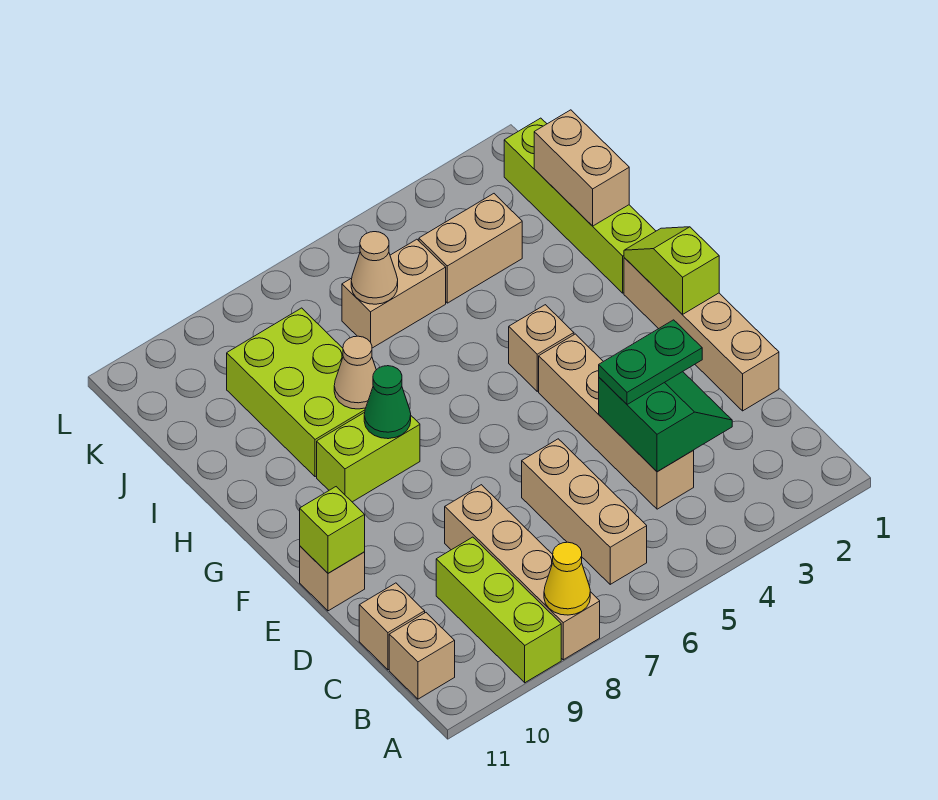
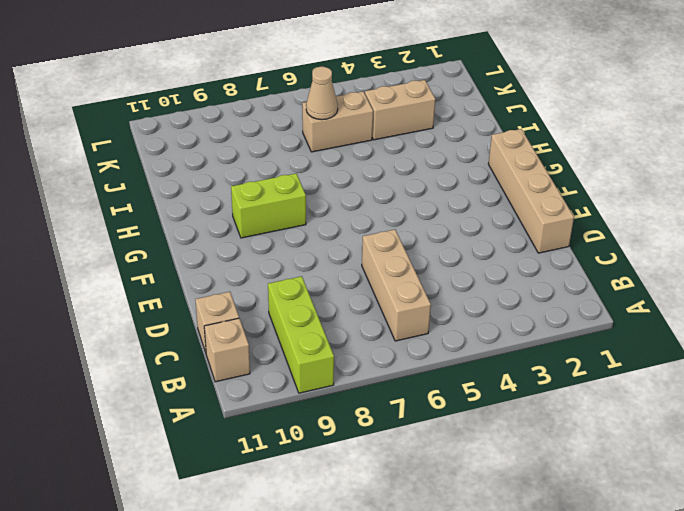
none -> tan 1x4 brick [445,485,600,660]
none -> tan 1x4 brick [539,334,694,509]
none -> tan 1x1 brick [300,546,365,611]

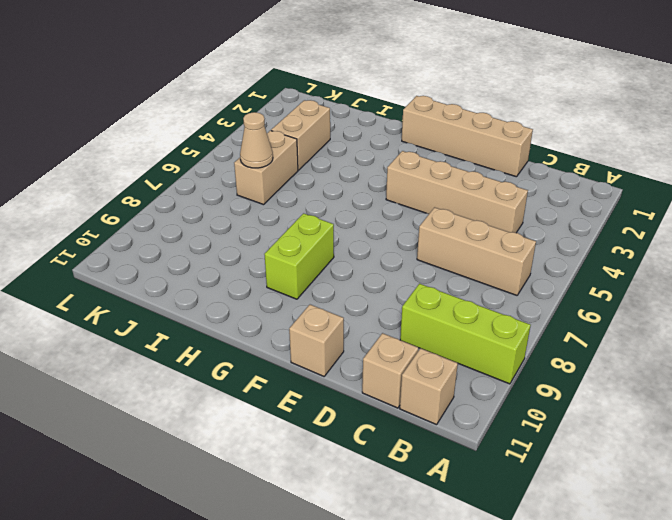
none -> tan 1x4 brick [445,485,600,660]
none -> tan 1x1 brick [509,305,574,391]
none -> lime 1x4 brick [504,118,656,293]

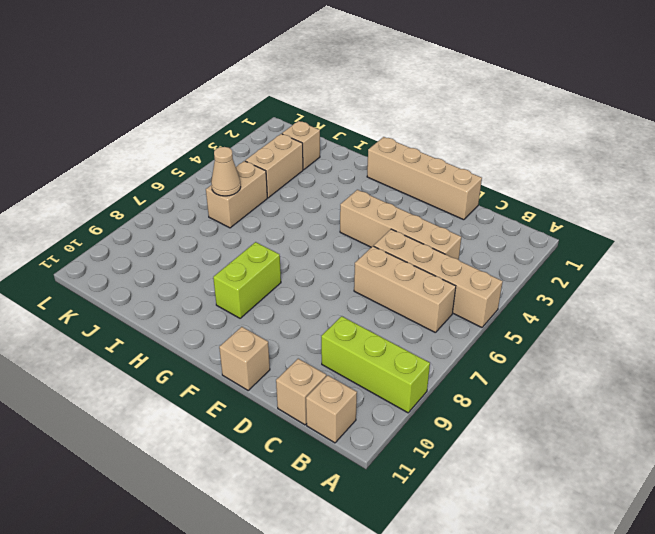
tan 1x4 brick [374,229,503,327] -> tan 1x4 brick moved to [445,485,600,660]
tan 1x1 brick [282,121,320,170] -> tan 1x1 brick moved to [509,305,574,391]
none -> lime 1x4 brick [504,118,656,293]
none -> lime 2x3 brick [227,308,366,477]
none -> yellow 1x1 cone [544,542,590,615]

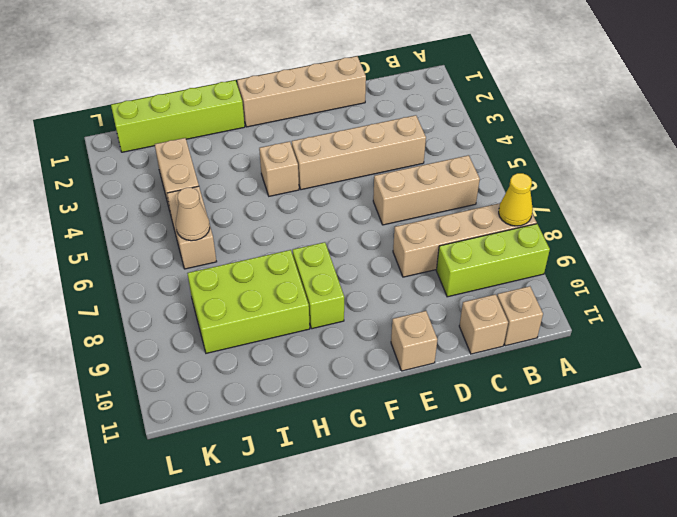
none -> green 2x2 slope [599,372,732,472]
none -> lime 1x1 brick [300,487,365,573]
none -> lime 1x2 slope [624,227,719,315]

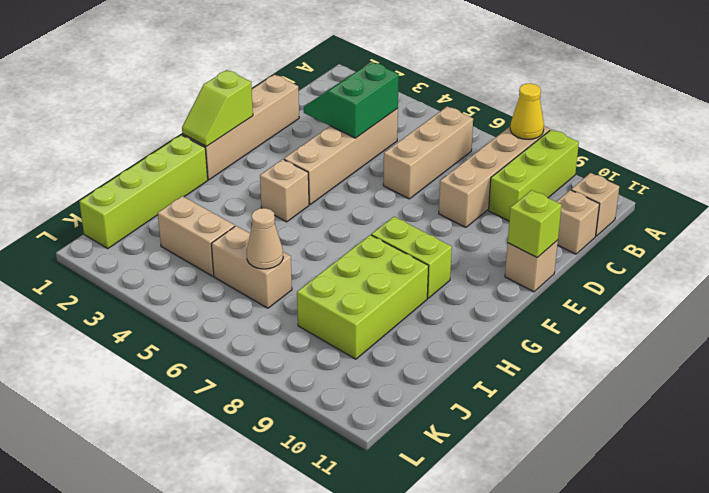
none -> green 1x1 cone [364,366,411,439]
none -> tan 1x1 cone [334,336,376,409]
none -> tan 1x2 brick [534,110,629,226]

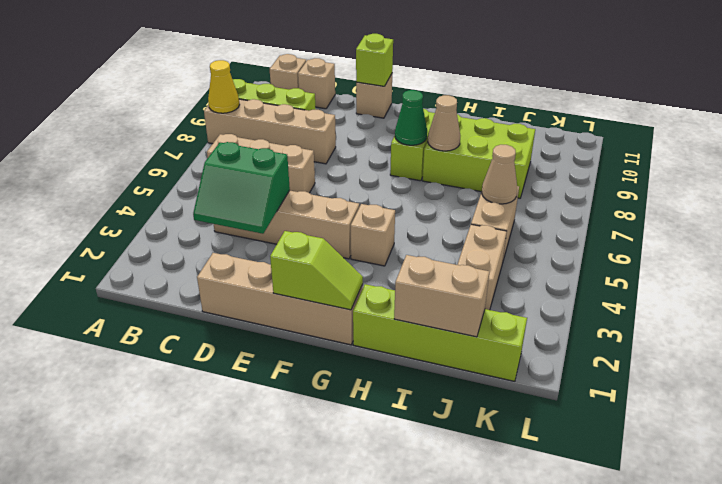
none -> green 1x2 plate [599,320,702,404]

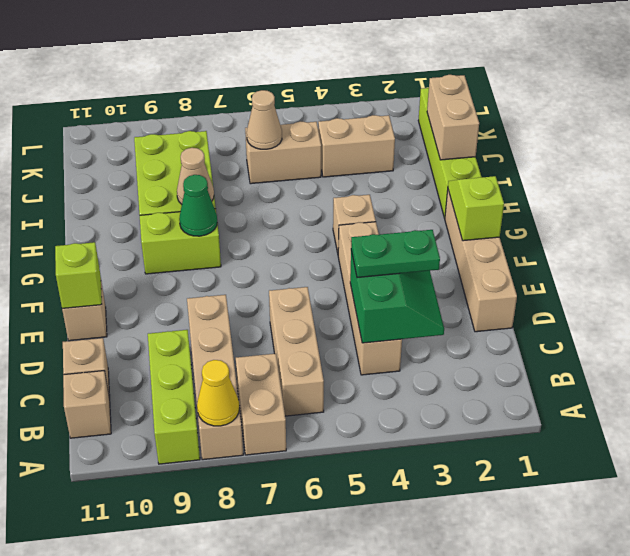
tan 1x2 brick [236,354,286,455] -> none

